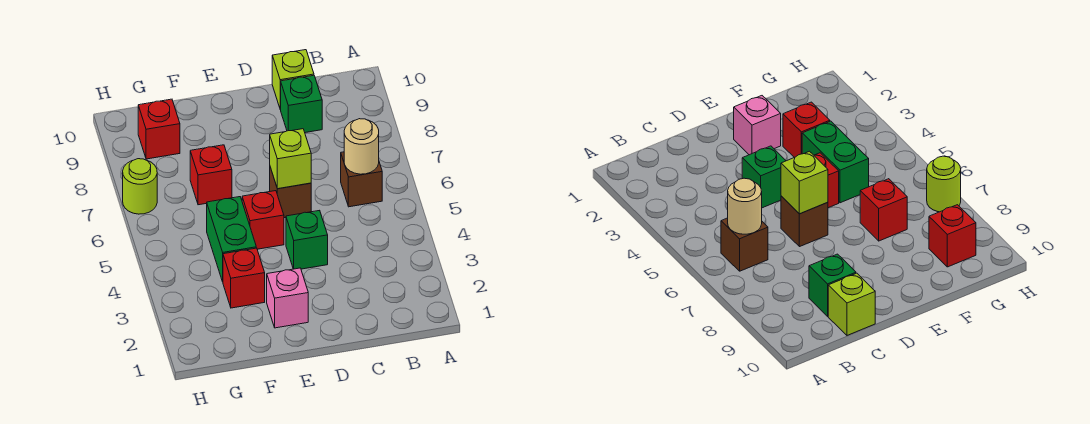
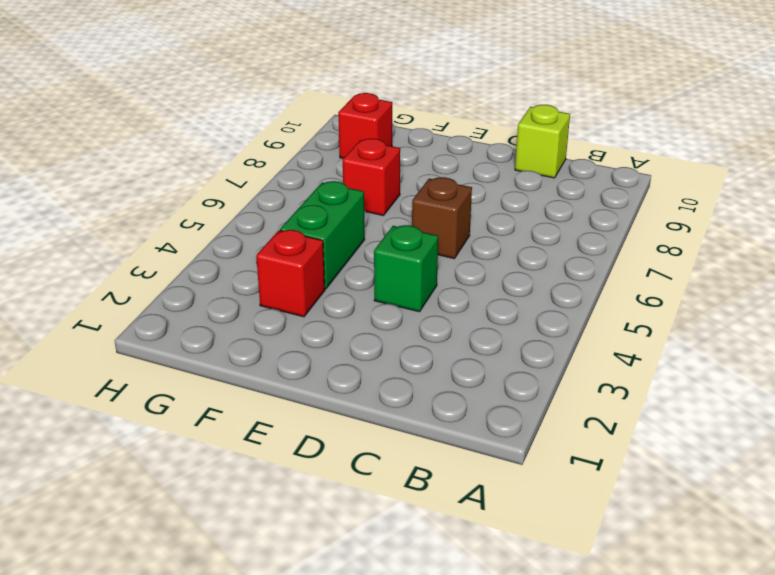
none -> brown 1x1 brick [341,152,382,207]
none -> green 1x1 brick [281,75,322,133]
none -> pink 1x1 brick [267,268,308,328]

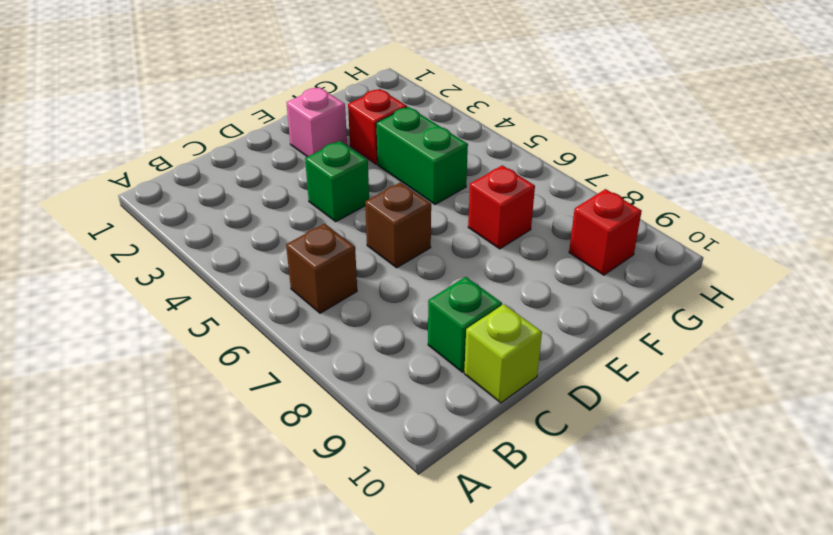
none -> red 1x1 brick [242,191,284,249]
none -> lime 1x1 round brick [123,159,157,214]
none -> tan 1x1 round brick [344,119,379,174]

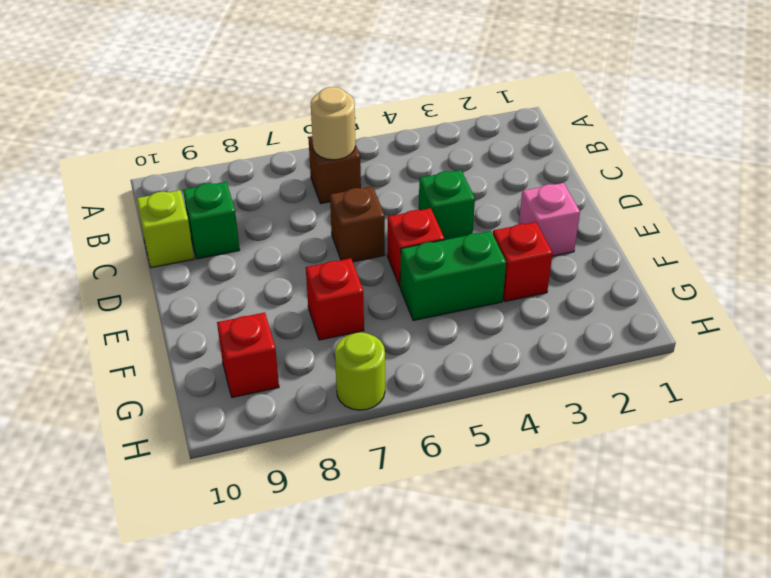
none -> lime 1x1 brick [270,129,311,189]

